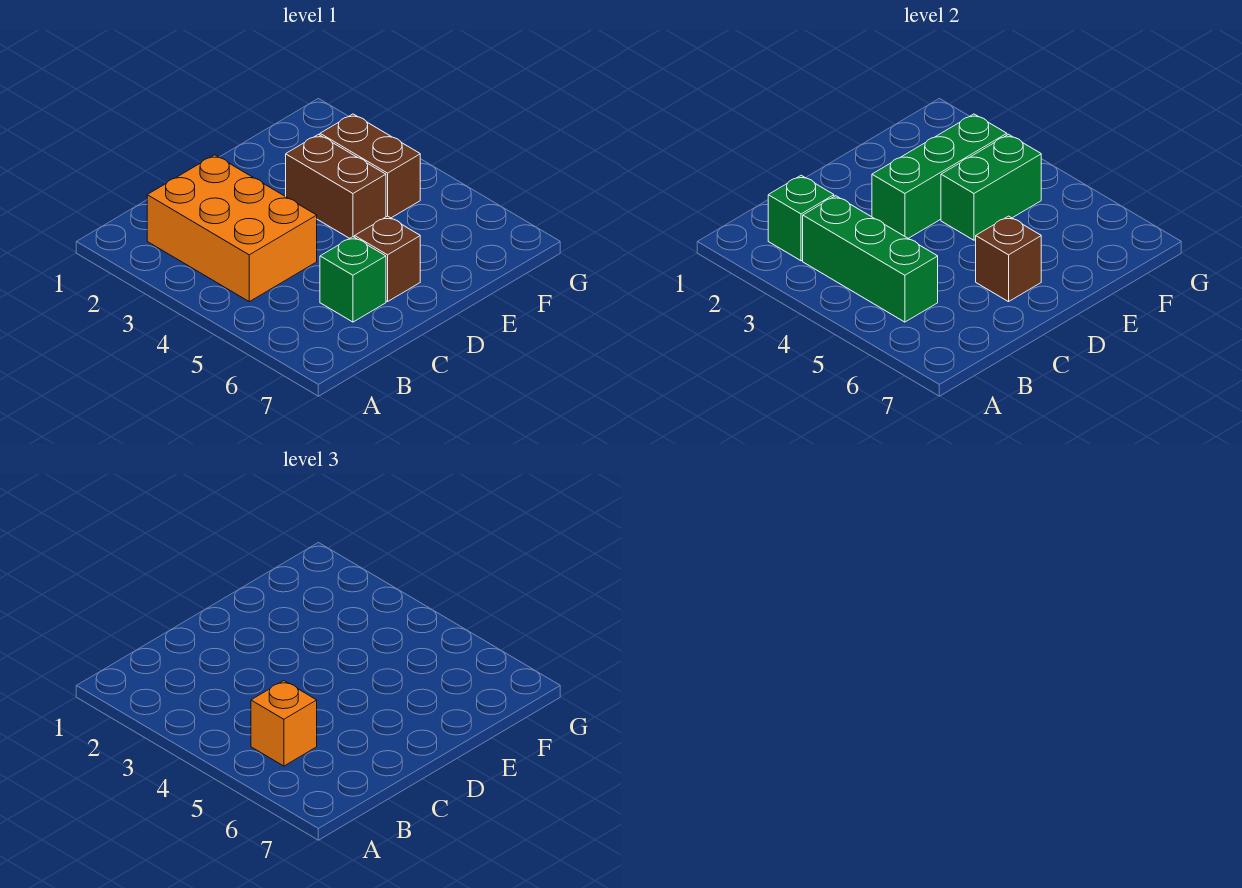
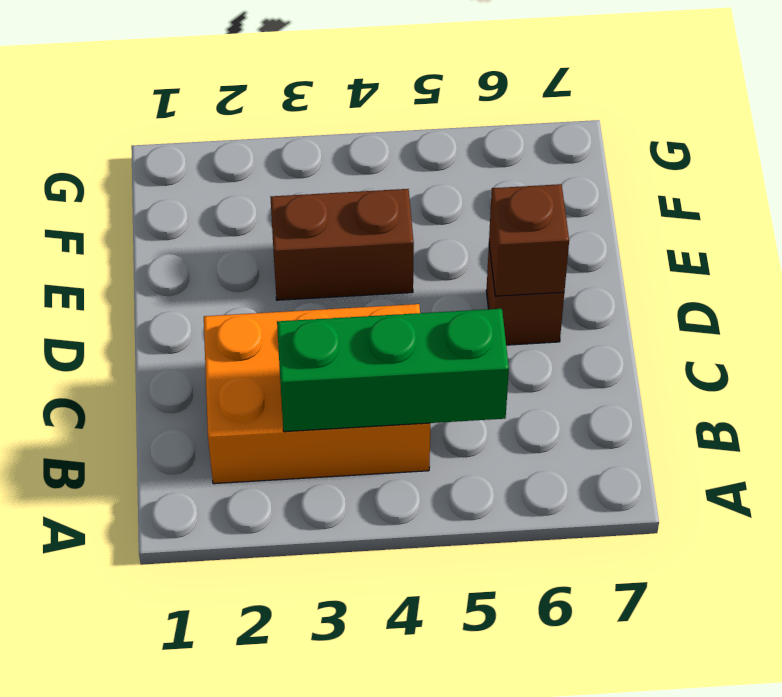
none -> green 1x1 brick [320,237,386,322]
none -> brown 1x2 brick [320,114,420,218]

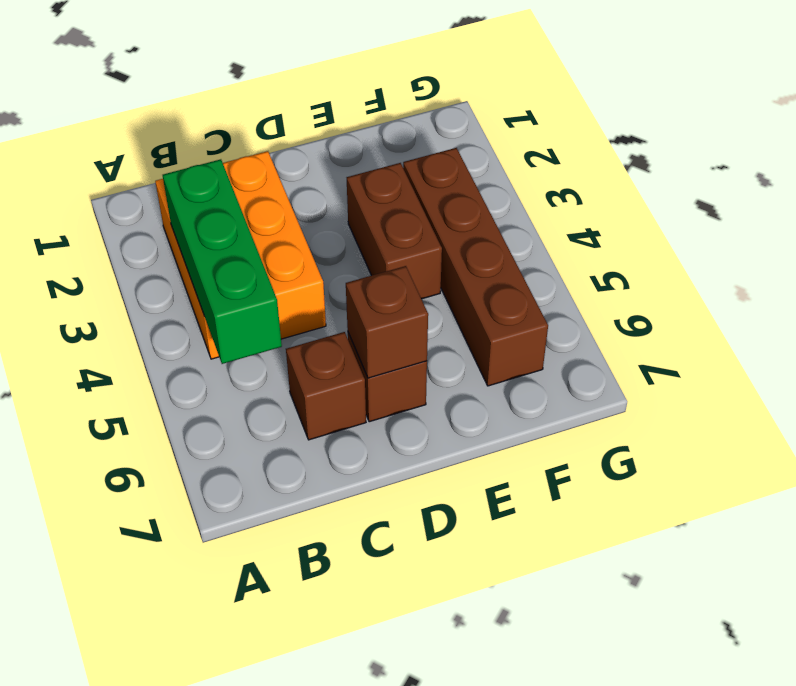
brown 1x1 brick [286,332,366,440] -> green 1x1 brick [320,237,386,322]
brown 1x4 brick [403,148,548,386] -> brown 1x2 brick [320,114,420,218]
none -> green 1x1 brick [768,175,834,261]
none -> green 1x3 brick [872,114,1007,238]

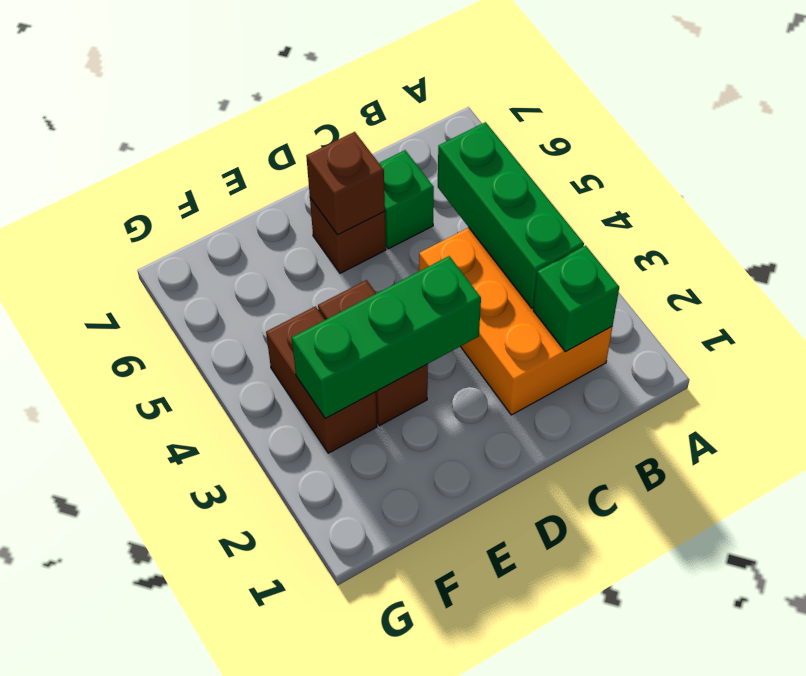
none -> green 1x2 brick [941,134,1041,240]
none -> orange 1x1 brick [251,681,317,766]

